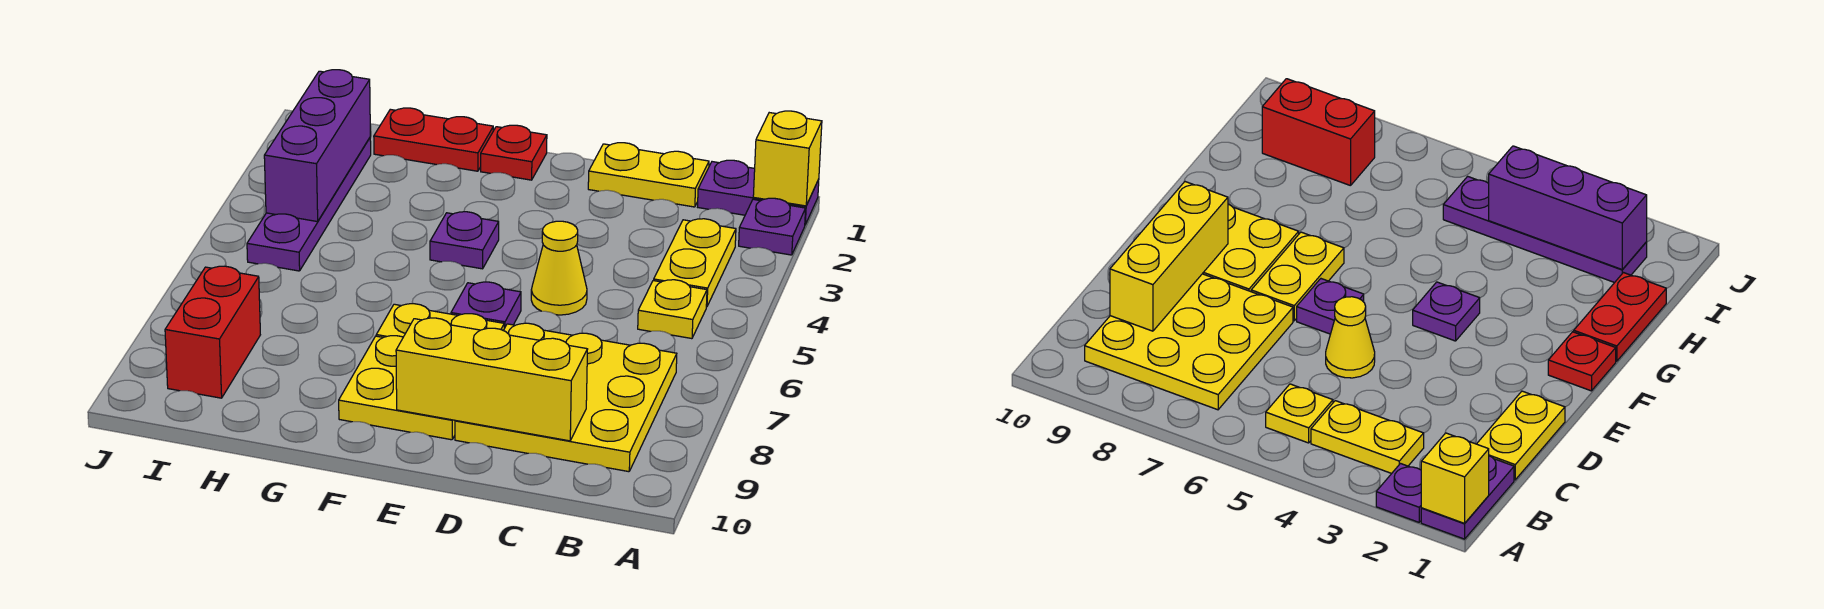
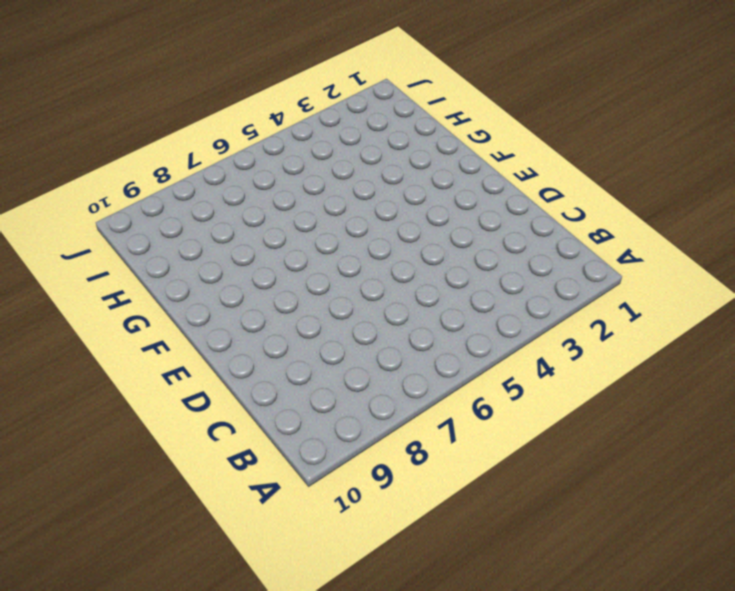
none -> purple 1x2 plate [698,160,819,224]
none -> purple 1x1 plate [739,198,806,255]
none -> yellow 1x2 plate [654,219,736,307]

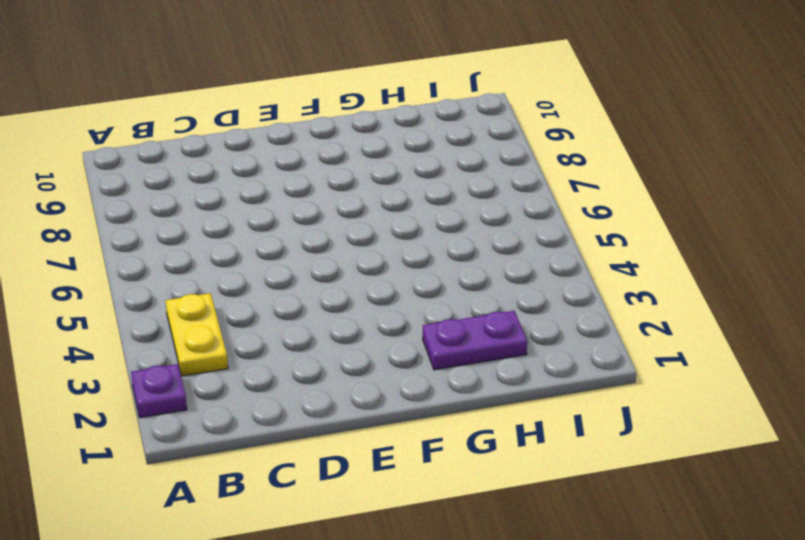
purple 1x2 plate [423,311,527,370] -> purple 1x2 plate moved to [698,160,819,224]
none -> yellow 1x1 plate [638,280,707,339]
none -> yellow 3x3 plate [455,323,677,472]
none -> yellow 1x2 plate [588,143,709,207]

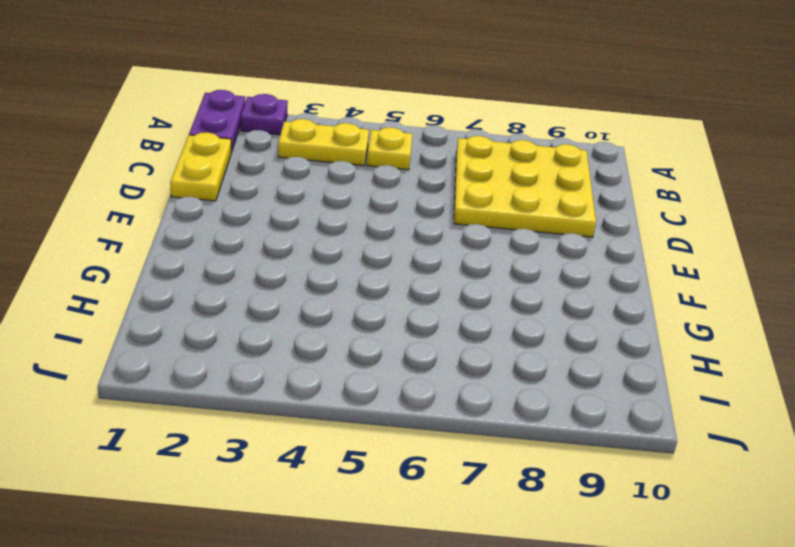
none -> yellow 1x1 cone [531,221,587,315]
none -> purple 1x1 plate [451,282,521,328]
none -> yellow 1x2 plate [376,304,504,337]

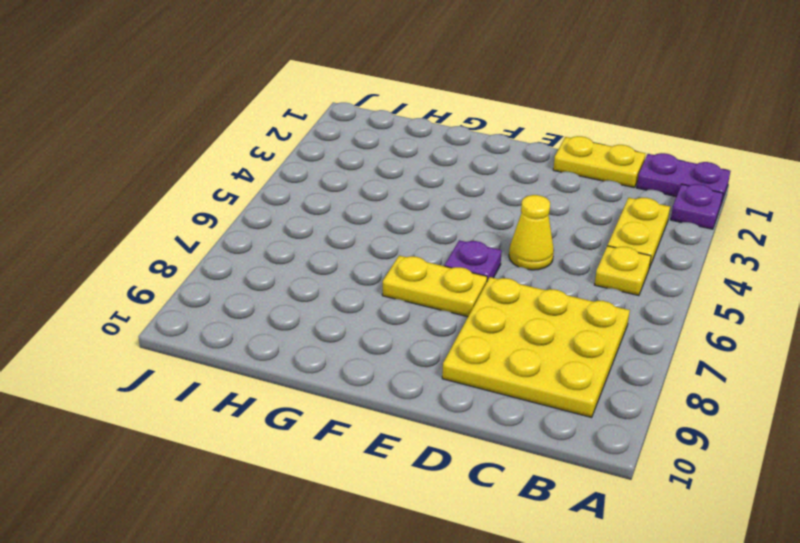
none -> yellow 2x2 plate [339,336,455,440]
none -> red 1x1 plate [481,125,547,180]
none -> purple 1x1 plate [430,212,499,269]

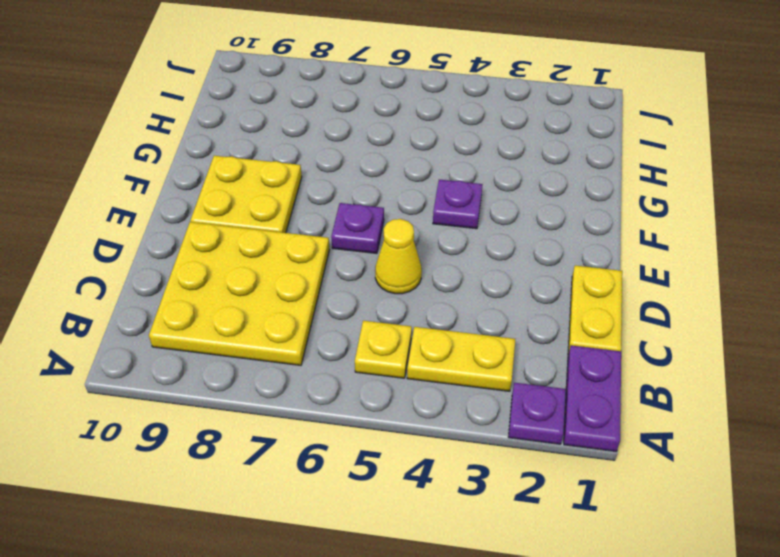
none -> yellow 1x2 plate [376,304,504,337]
none -> red 1x1 plate [481,125,547,180]
none -> red 1x2 plate [374,108,493,171]

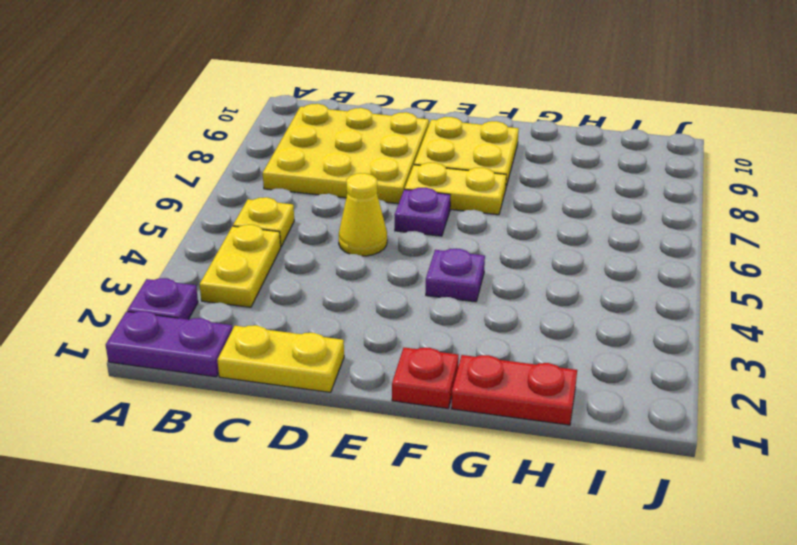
none -> purple 1x4 plate [247,138,371,271]
none -> red 1x2 brick [165,266,260,398]
none -> yellow 1x1 brick [753,111,822,206]

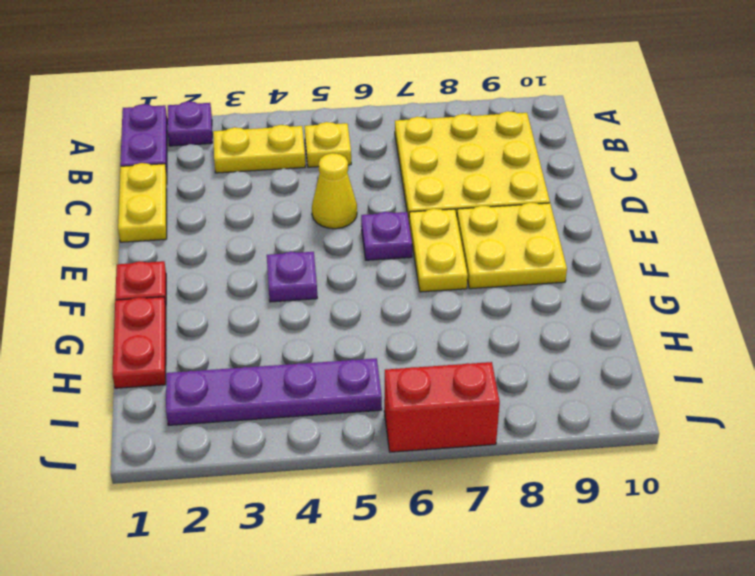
red 1x2 brick [384,362,500,452] -> red 1x2 brick moved to [165,266,260,398]
none -> yellow 1x1 brick [753,111,822,206]
none -> yellow 1x3 brick [396,318,588,441]
none -> purple 1x3 brick [264,70,370,222]

